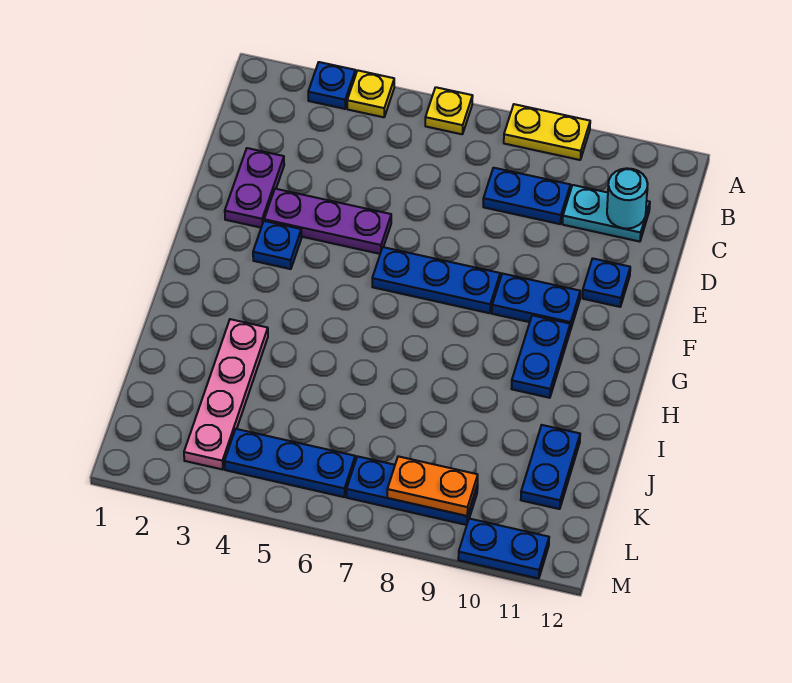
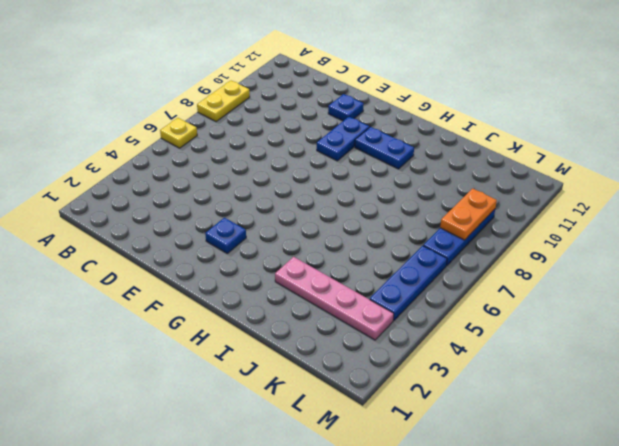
none -> blue 1x1 plate [308,62,356,109]
none -> yellow 1x1 plate [347,70,394,117]
none -> blue 1x2 plate [483,168,570,224]

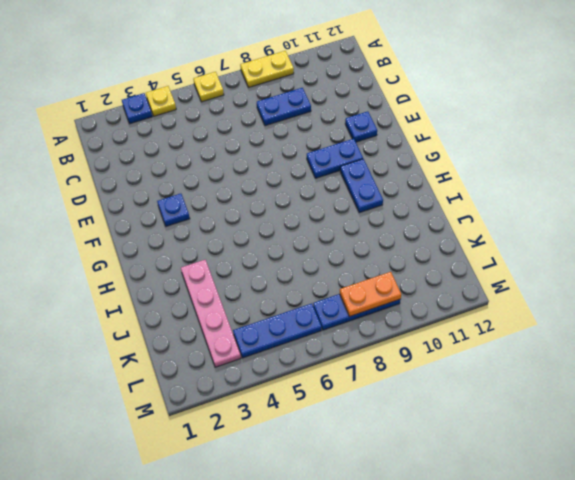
none -> cyan 1x2 plate [563,185,650,242]
none -> purple 1x2 plate [225,148,284,228]
none -> purple 1x3 plate [264,189,391,254]

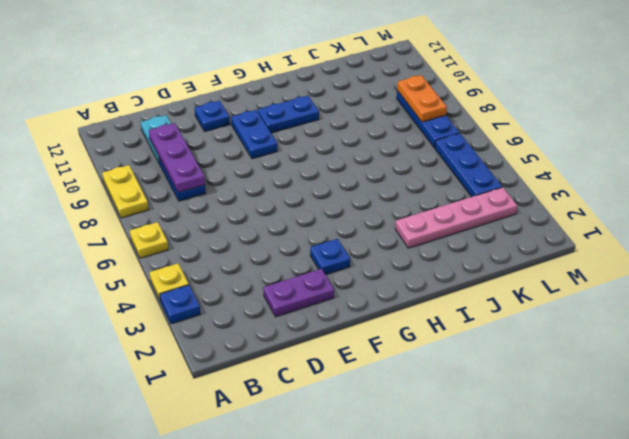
purple 1x3 plate [149,123,205,192] -> purple 1x3 plate moved to [264,189,391,254]
none -> blue 1x3 plate [372,247,500,313]
none -> blue 1x2 plate [521,425,580,509]
none -> blue 1x2 plate [458,519,549,579]

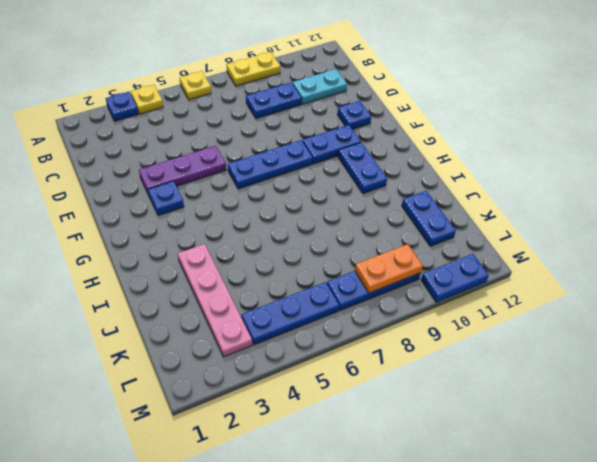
none -> purple 1x2 plate [225,148,284,228]
none -> cyan 1x1 round brick [607,168,648,229]

